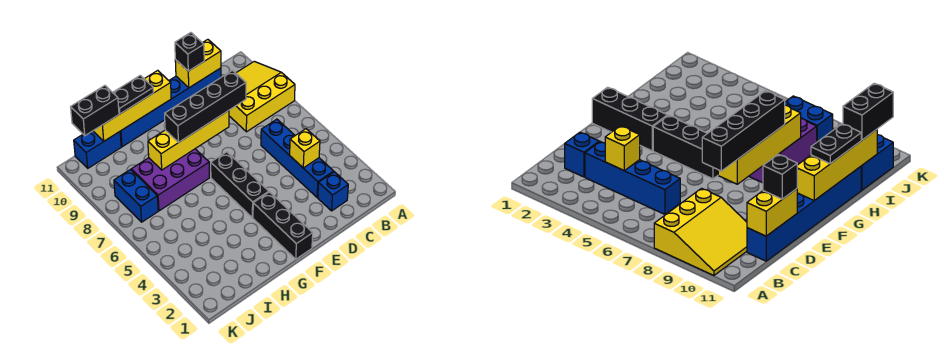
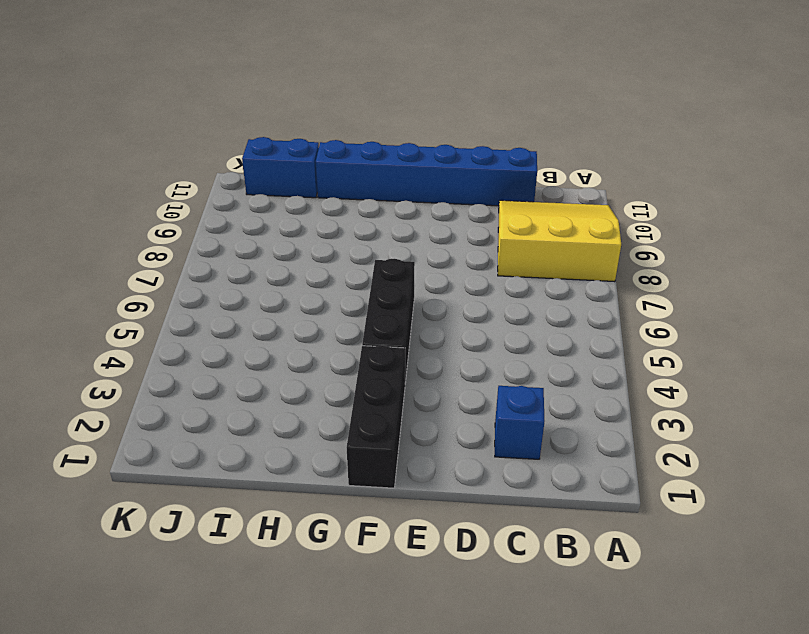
none -> blue 1x4 brick [261,119,334,197]
none -> purple 2x3 brick [131,149,209,211]
none -> blue 1x2 brick [114,170,158,222]

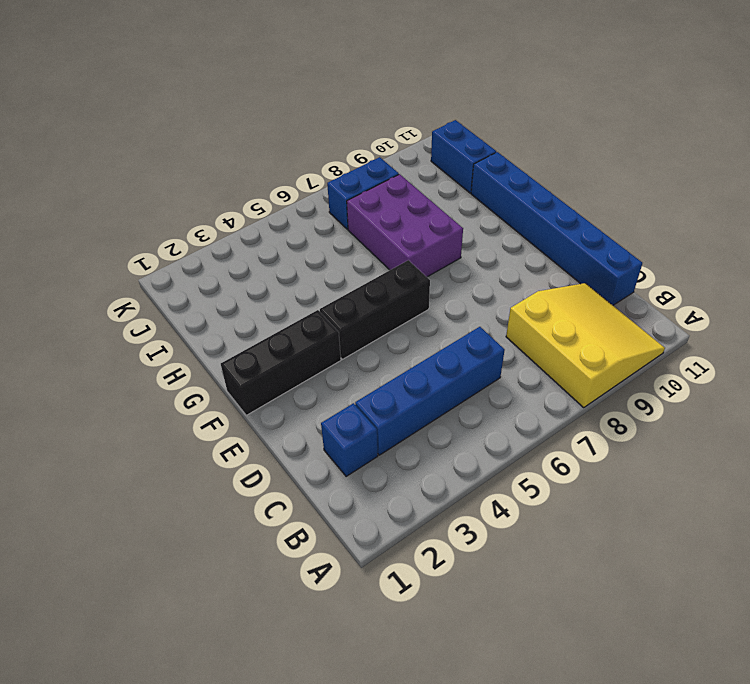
none -> yellow 1x1 brick [290,129,320,168]
none -> yellow 1x2 brick [175,39,221,88]
none -> yellow 1x4 brick [148,111,229,170]

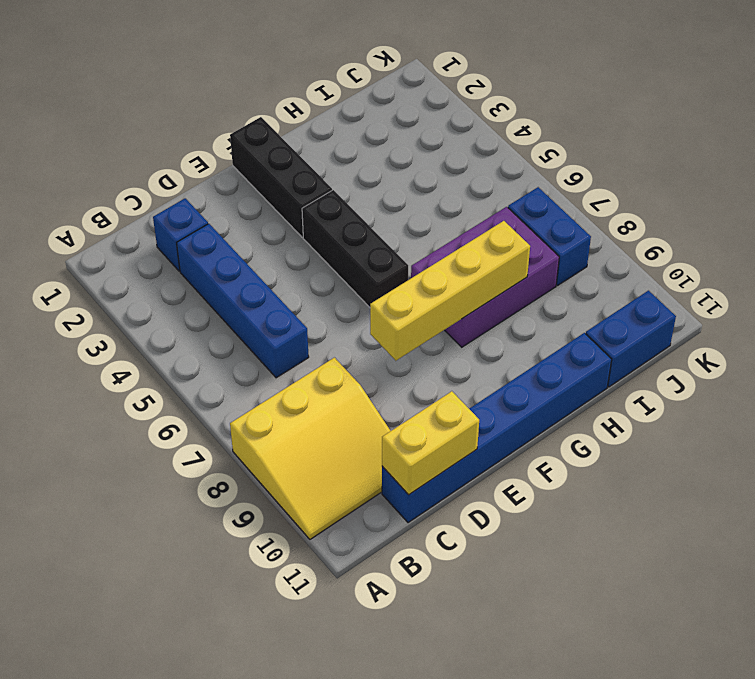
none -> yellow 1x1 brick [290,129,320,168]
none -> yellow 1x4 brick [93,70,171,141]
none -> black 1x4 brick [165,70,246,143]

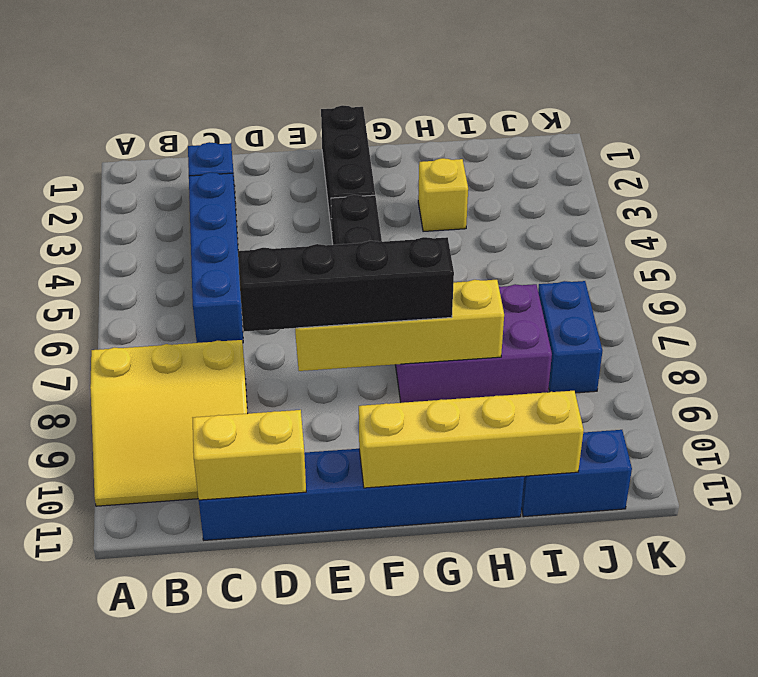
yellow 1x1 brick [418,158,468,231] -> yellow 1x1 brick moved to [290,129,320,168]
none -> black 1x1 brick [175,33,204,71]
none -> black 1x2 plate [113,75,154,114]
none -> black 1x2 brick [71,86,119,136]

